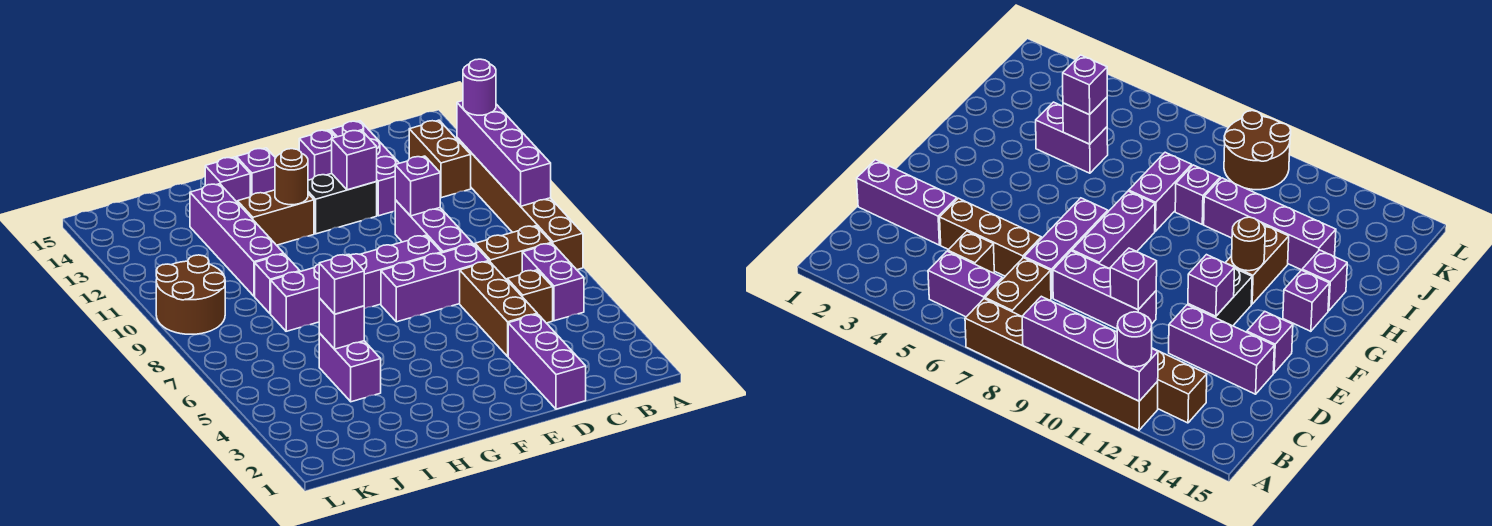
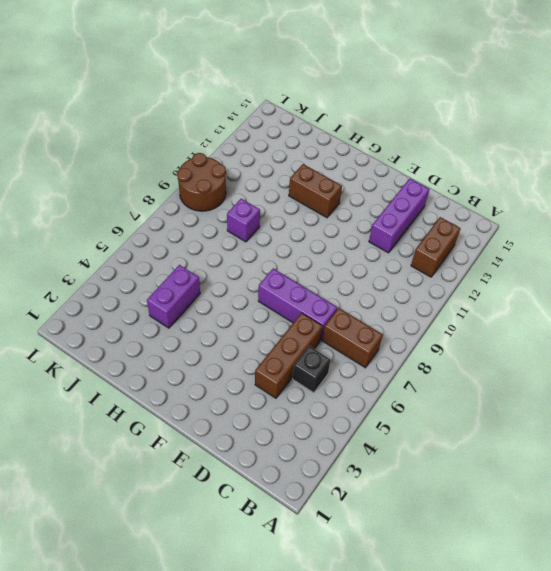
black 1x1 brick [293,346,330,393] -> brown 1x1 brick [507,270,553,323]
none -> brown 1x6 brick [457,138,583,270]
none -> purple 1x2 brick [522,243,584,321]
none -> purple 1x3 brick [508,314,586,409]

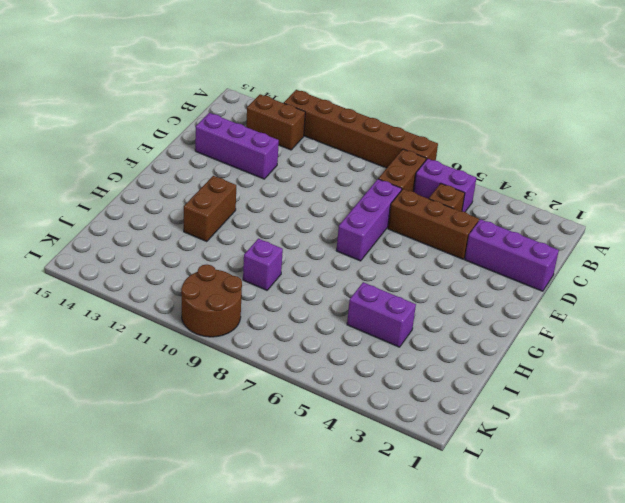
none -> purple 1x3 brick [395,200,473,253]
none -> purple 1x3 brick [350,235,441,309]
none -> black 1x2 brick [308,174,377,234]

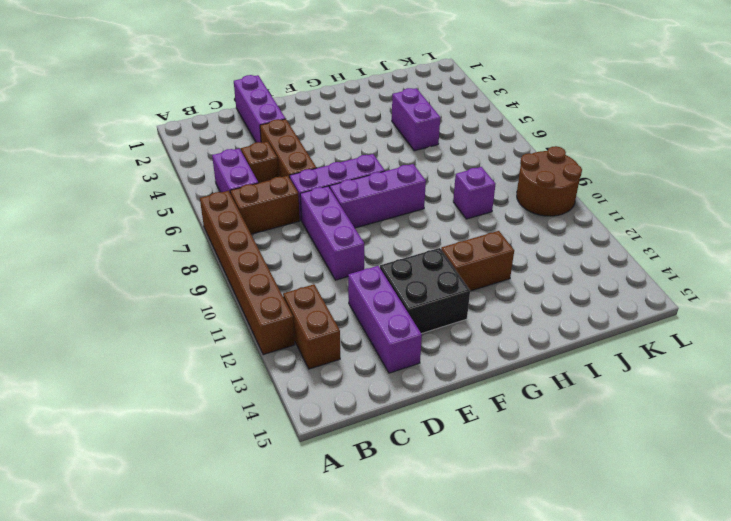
black 2x2 brick [380,248,470,334] -> black 1x2 brick [308,174,377,234]
none -> purple 1x1 brick [299,130,335,180]
none -> purple 1x1 brick [237,148,275,196]
none -> purple 1x2 brick [271,264,319,331]

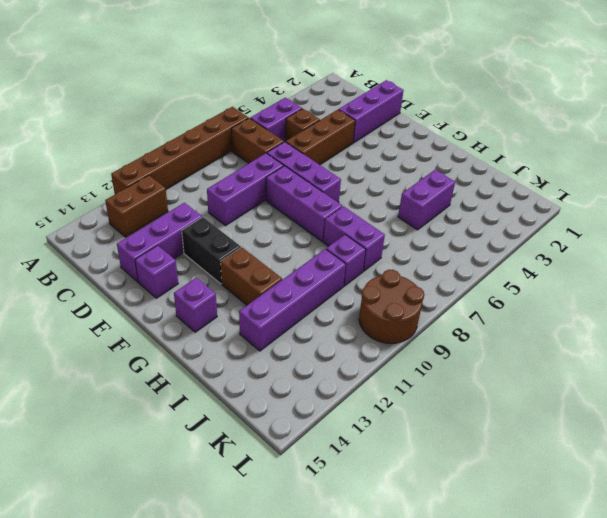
none -> purple 1x1 brick [205,157,250,203]
none -> purple 1x4 brick [457,101,551,206]
none -> purple 1x1 brick [395,156,440,216]

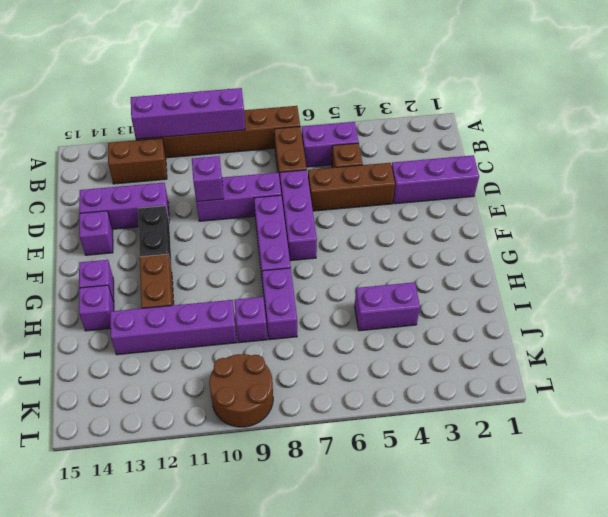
none -> purple 1x1 brick [332,130,377,190]
none -> brown 1x1 round brick [275,149,308,205]
none -> purple 1x1 brick [319,298,364,349]

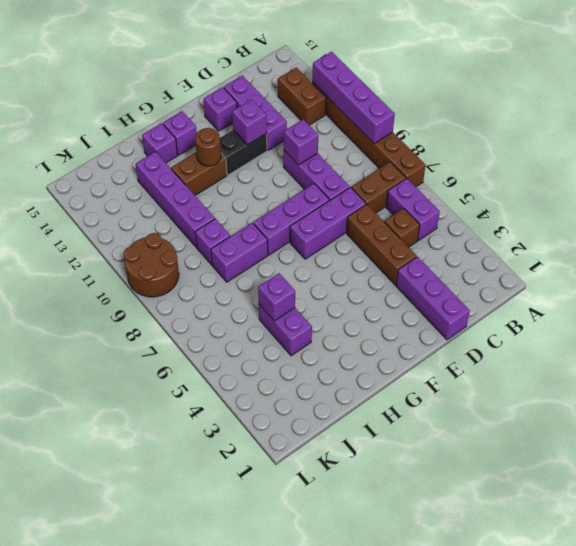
none -> purple 1x1 round brick [463,59,496,115]
none -> purple 1x1 brick [319,254,364,314]

